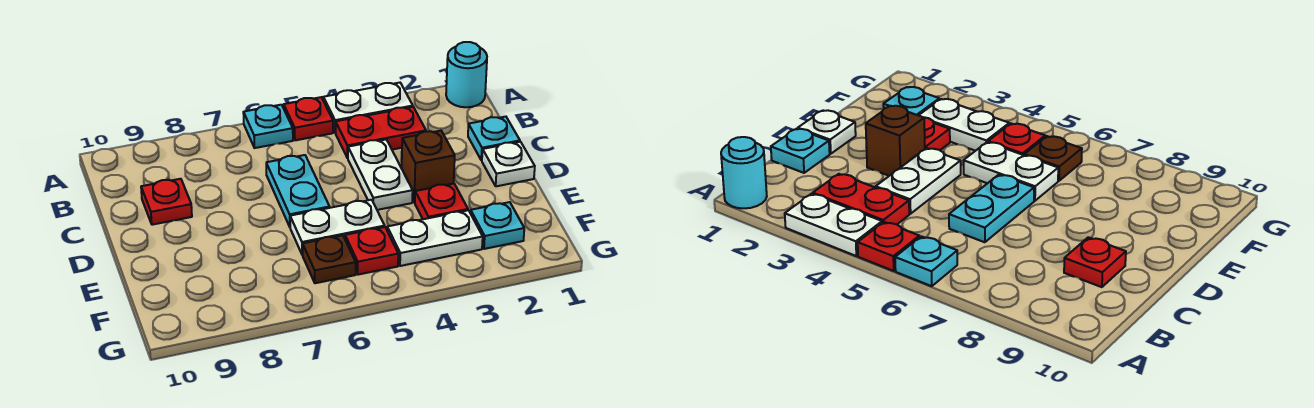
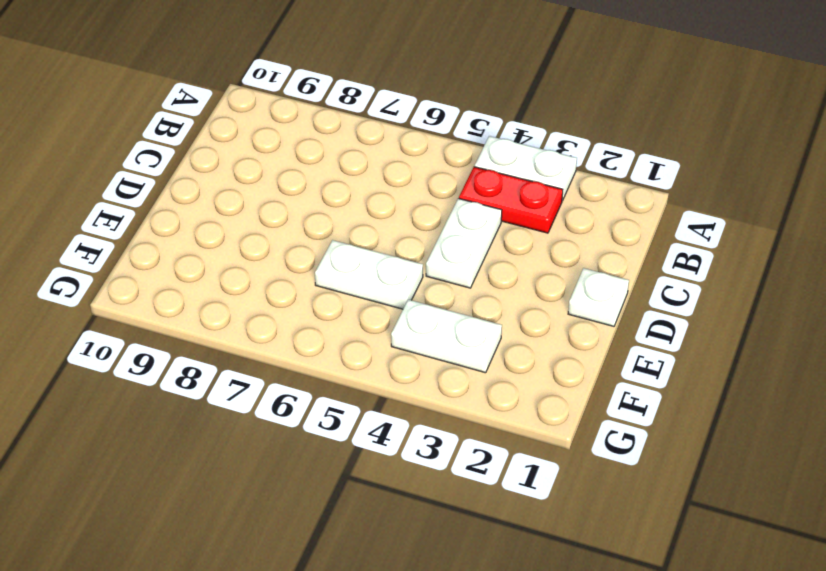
none -> cyan 1x1 round brick [446,42,487,107]
none -> red 1x1 plate [284,97,333,140]
none -> cyan 1x1 plate [243,105,293,148]

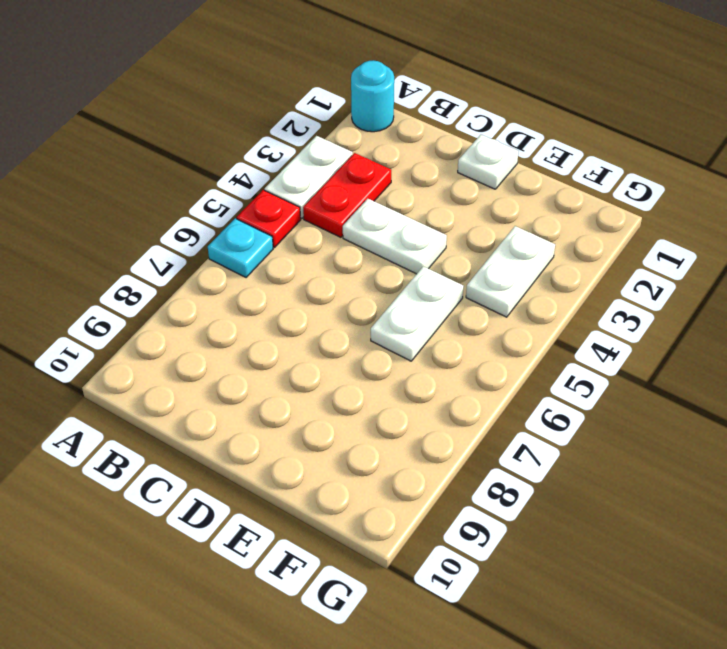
none -> cyan 1x1 plate [468,117,520,160]
none -> cyan 1x2 plate [266,155,330,227]
none -> red 1x1 plate [141,179,192,225]

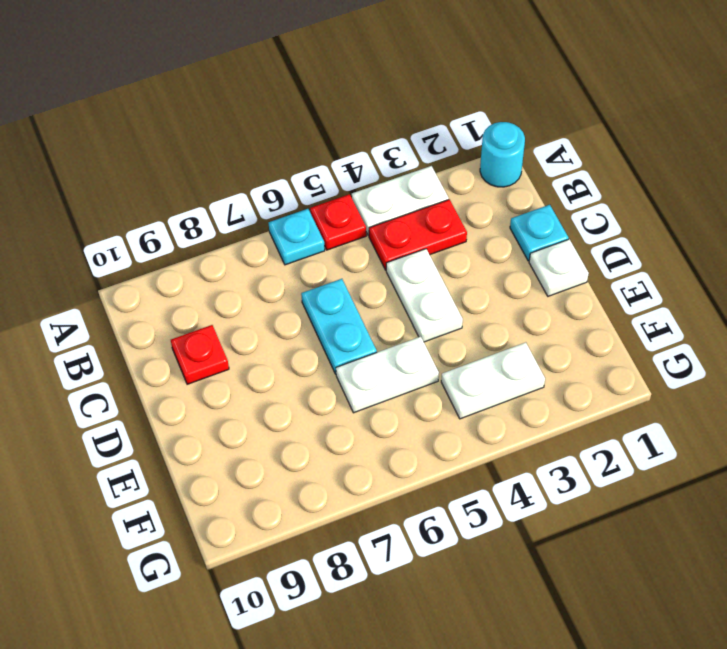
none -> brown 1x1 brick [402,131,455,203]
none -> red 1x1 plate [415,184,468,219]
none -> cyan 1x1 plate [470,202,524,249]

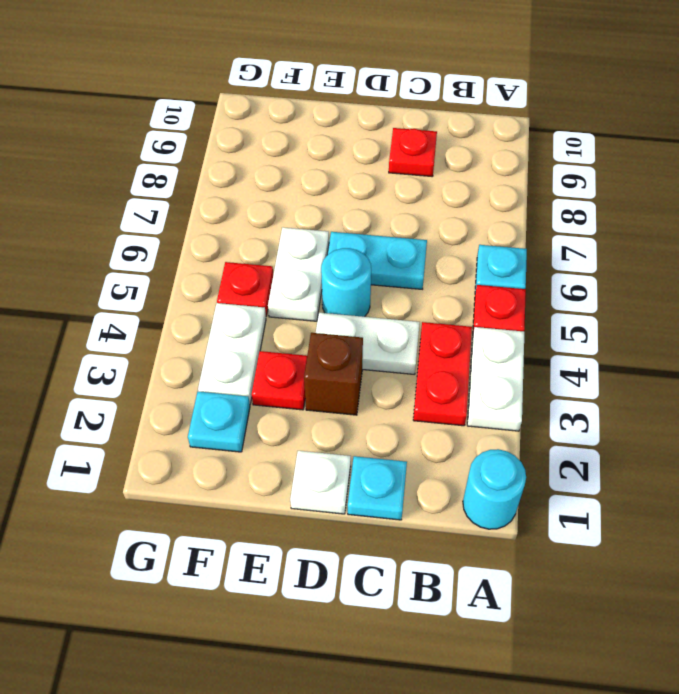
cyan 1x1 round brick [321,248,371,317] -> none
none -> brown 1x1 plate [303,235,356,283]

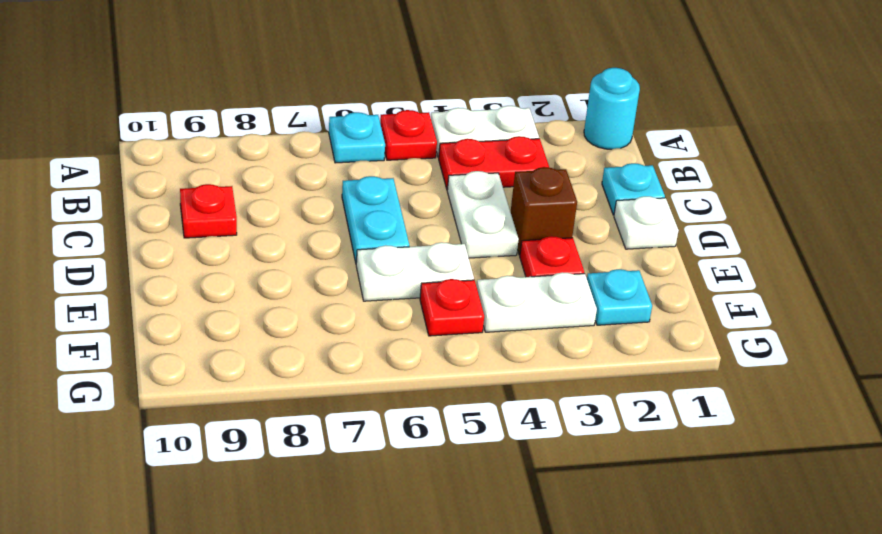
none -> brown 1x1 plate [303,235,356,283]

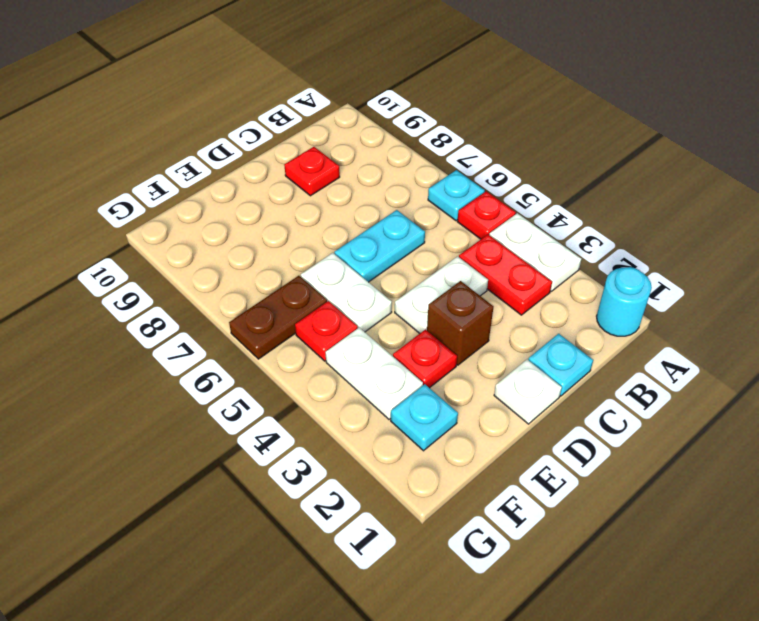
brown 1x2 plate [229,276,327,359] -> brown 1x1 plate [303,235,356,283]

